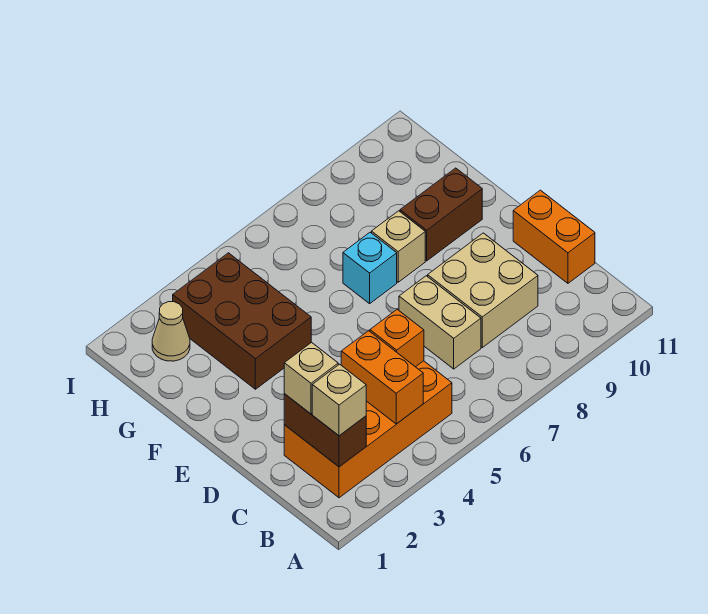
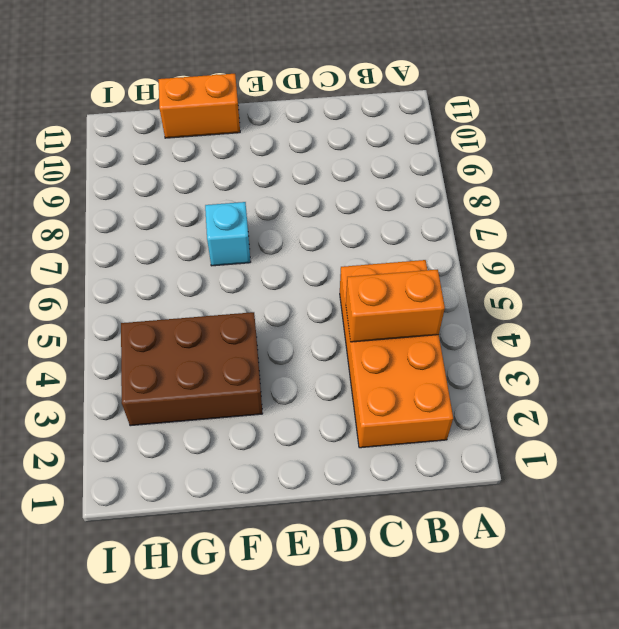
orange 1x2 brick [158,74,240,138] -> orange 1x2 brick moved to [513,190,595,283]
none -> tan 1x2 brick [399,276,481,369]
none -> tan 2x2 brick [428,233,538,347]
none -> tan 1x1 brick [372,211,425,282]

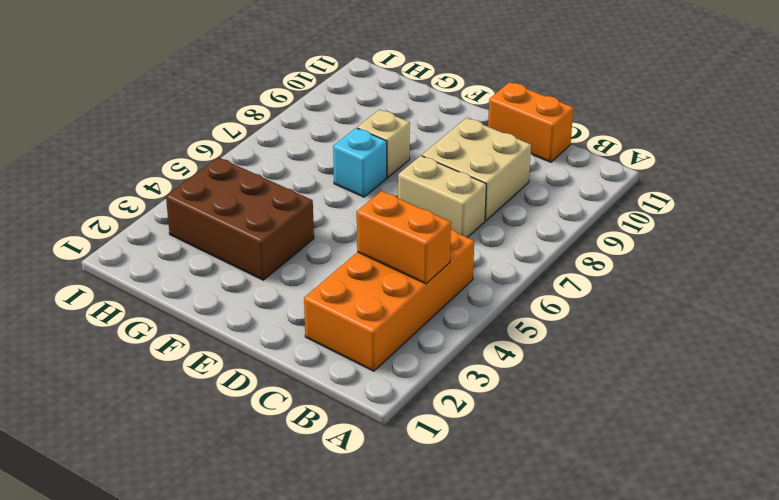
none -> brown 1x2 brick [400,168,482,261]
none -> tan 1x1 cone [152,302,190,361]
none -> brown 1x2 brick [284,394,366,467]

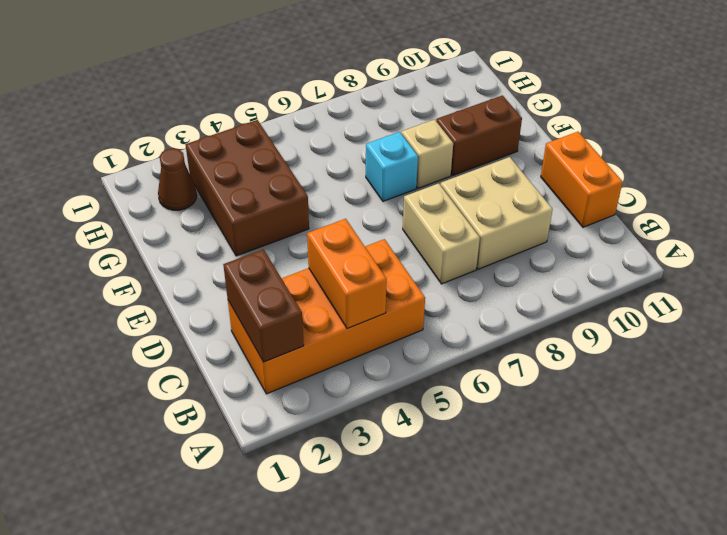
brown 1x1 cone [158,148,197,210] -> tan 1x1 cone [152,302,190,361]
none -> orange 1x1 brick [370,309,424,367]
none -> tan 1x1 brick [312,364,366,436]
none -> tan 1x1 brick [284,342,338,414]

